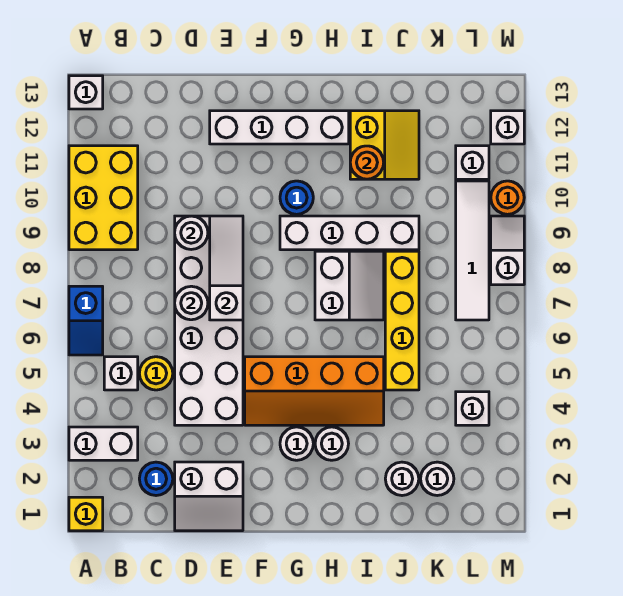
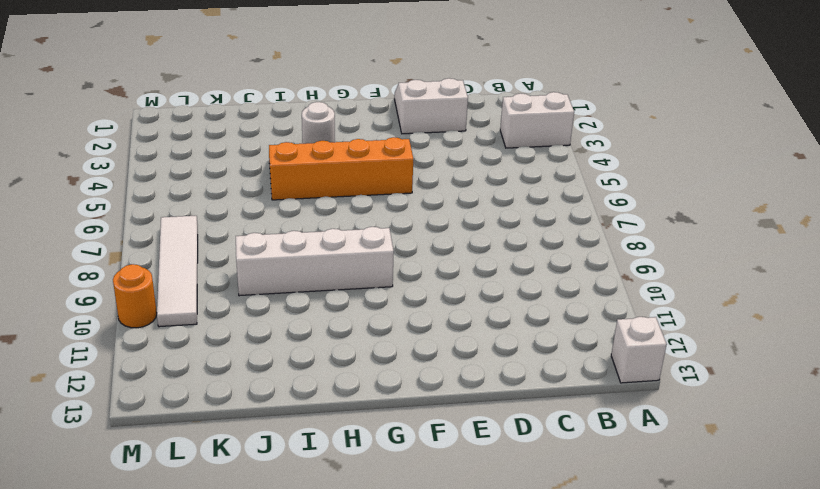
none -> yellow 1x1 brick [69,497,103,531]
none -> blue 1x2 slope [69,286,103,355]
none -> yellow 2x3 brick [69,146,138,250]
none -> white 1x1 brick [104,357,138,390]

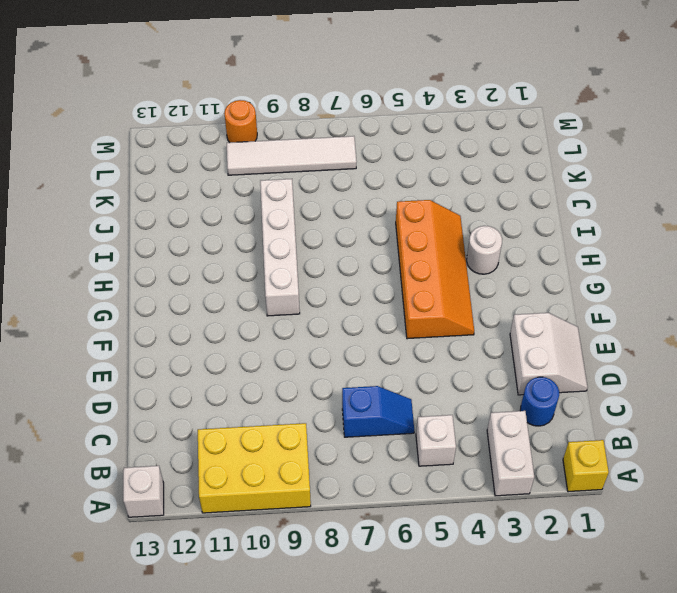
blue 1x2 slope [342,386,414,437] -> blue 1x2 slope moved to [69,286,103,355]
none -> yellow 1x1 round brick [139,357,173,390]
none -> white 2x6 brick [175,216,243,425]
none -> white 1x4 brick [210,111,349,144]
none -> white 1x1 round brick [280,427,313,460]

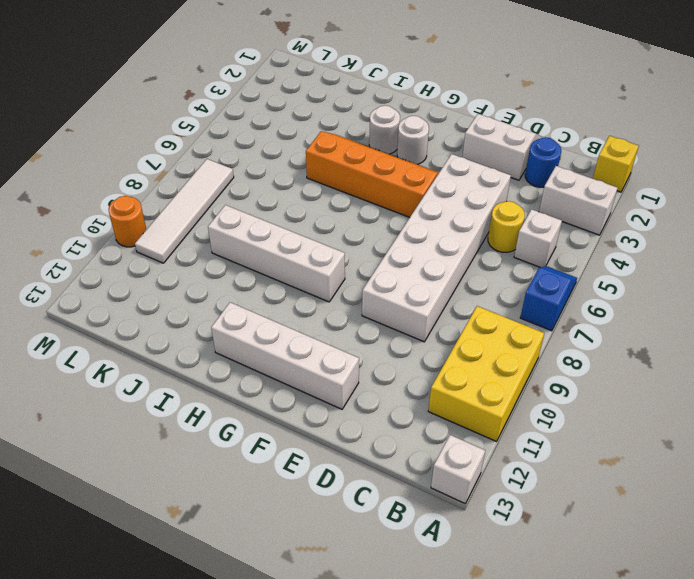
none -> blue 1x1 round brick [280,181,313,214]
none -> white 2x2 slope [315,251,384,320]
none -> yellow 2x2 slope [350,111,419,179]
none -> white 1x1 round brick [385,462,419,496]

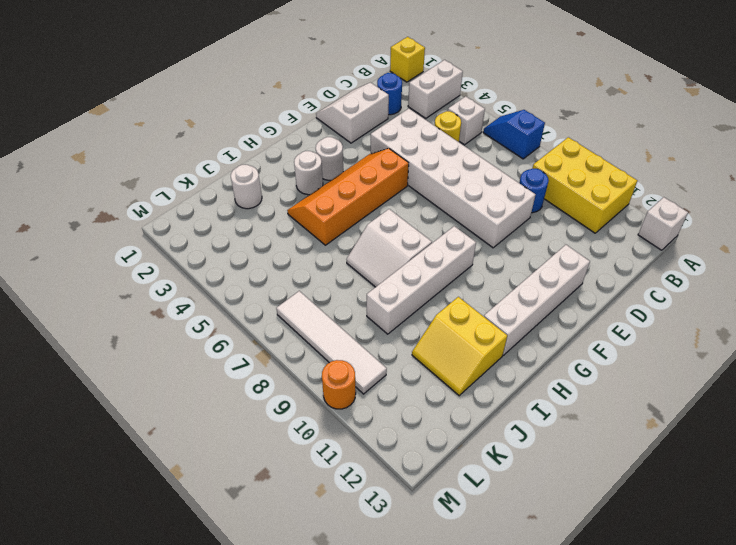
blue 1x1 round brick [519,169,549,213] -> blue 1x1 round brick moved to [280,181,313,214]
none -> yellow 1x4 brick [385,251,419,390]
none -> white 1x1 round brick [421,462,454,496]
none -> white 1x1 brick [456,392,489,425]
none -> white 1x1 brick [456,146,489,179]

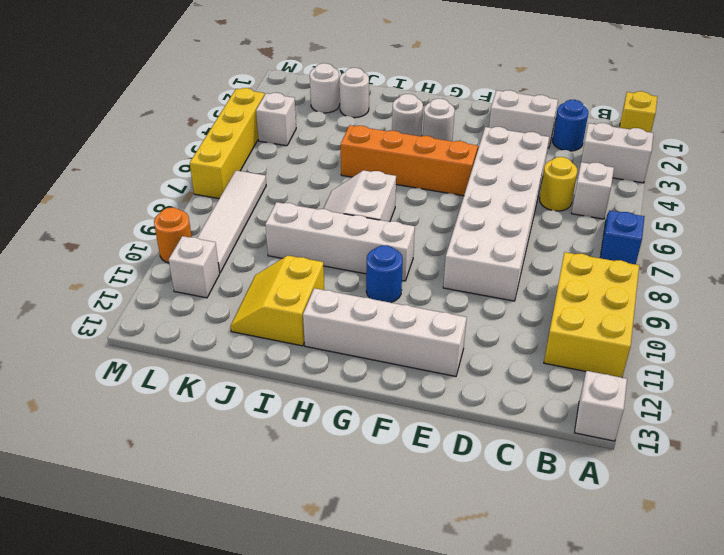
yellow 1x4 brick [190,88,265,199] -> yellow 1x4 brick moved to [385,251,419,390]
none -> white 1x2 slope [491,216,524,285]
none -> white 1x1 brick [491,111,524,144]
none -> white 1x1 round brick [175,286,208,320]
none -> white 1x1 round brick [175,216,208,250]

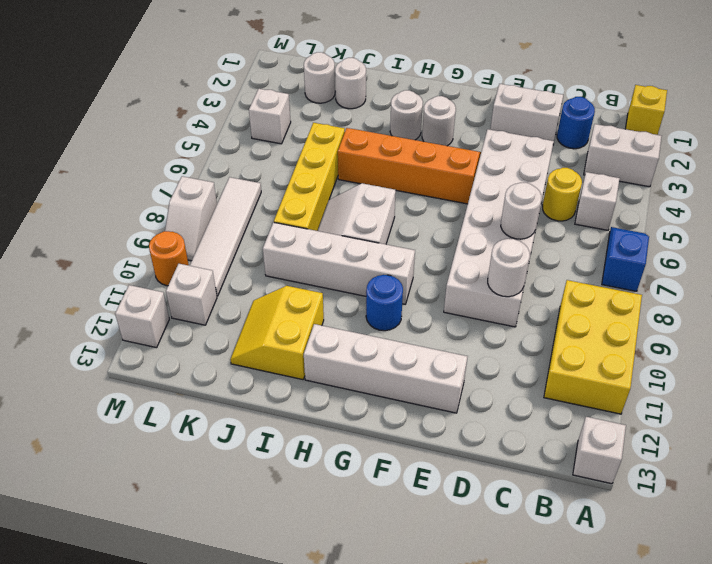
none -> white 1x3 slope [210,216,243,320]
none -> orange 1x1 round brick [350,146,384,179]

